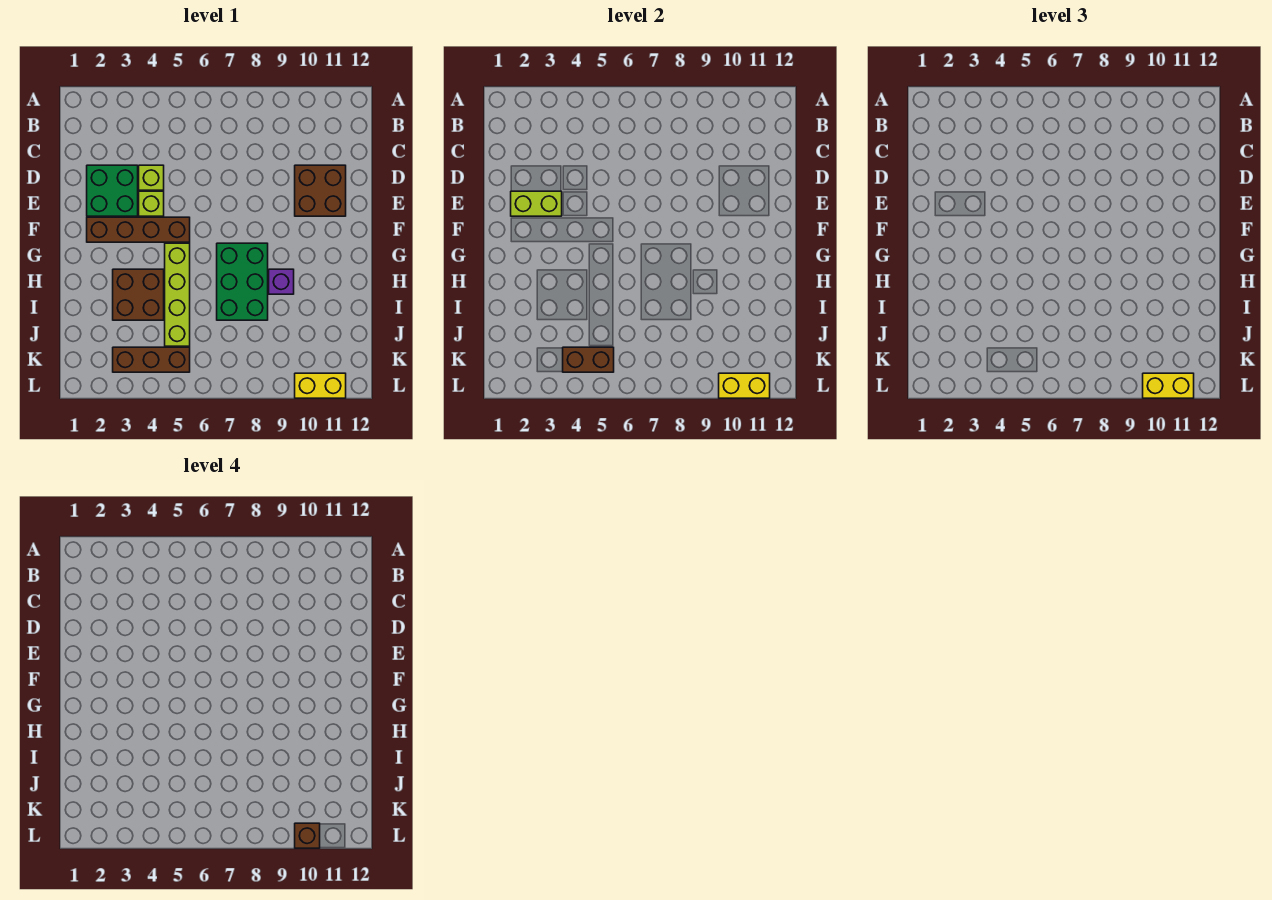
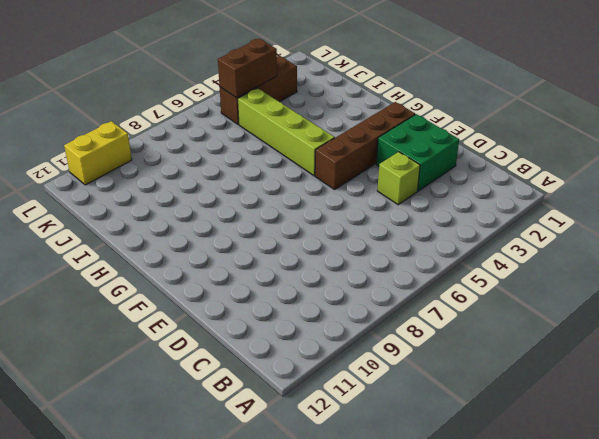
none -> brown 2x2 brick [295,165,346,216]
none -> lime 1x1 brick [139,191,164,216]
none -> green 2x3 brick [217,243,268,320]

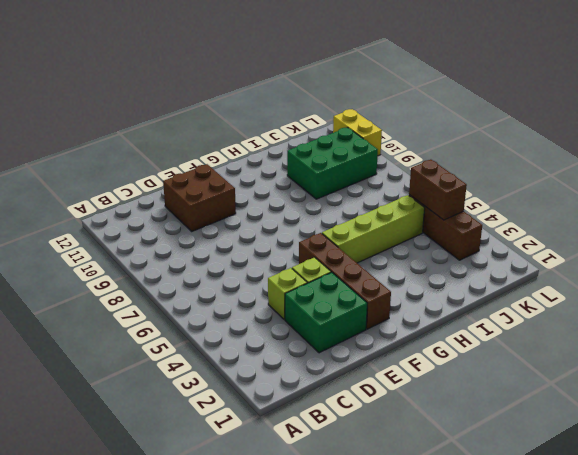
green 2x3 brick [287,127,378,199] -> green 2x3 brick moved to [217,243,268,320]
none -> brown 2x2 brick [113,269,164,320]
none -> purple 1x1 brick [269,269,294,294]
none -> lime 1x2 brick [511,191,562,216]

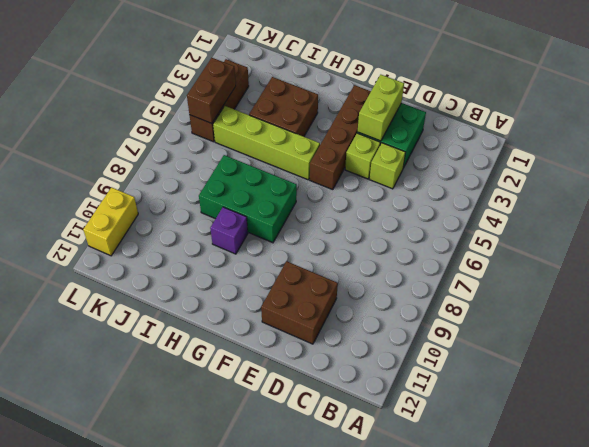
none -> yellow 1x2 brick [719,373,770,398]
none -> yellow 1x2 brick [1143,373,1194,398]
none -> brown 1x1 brick [295,823,320,848]

